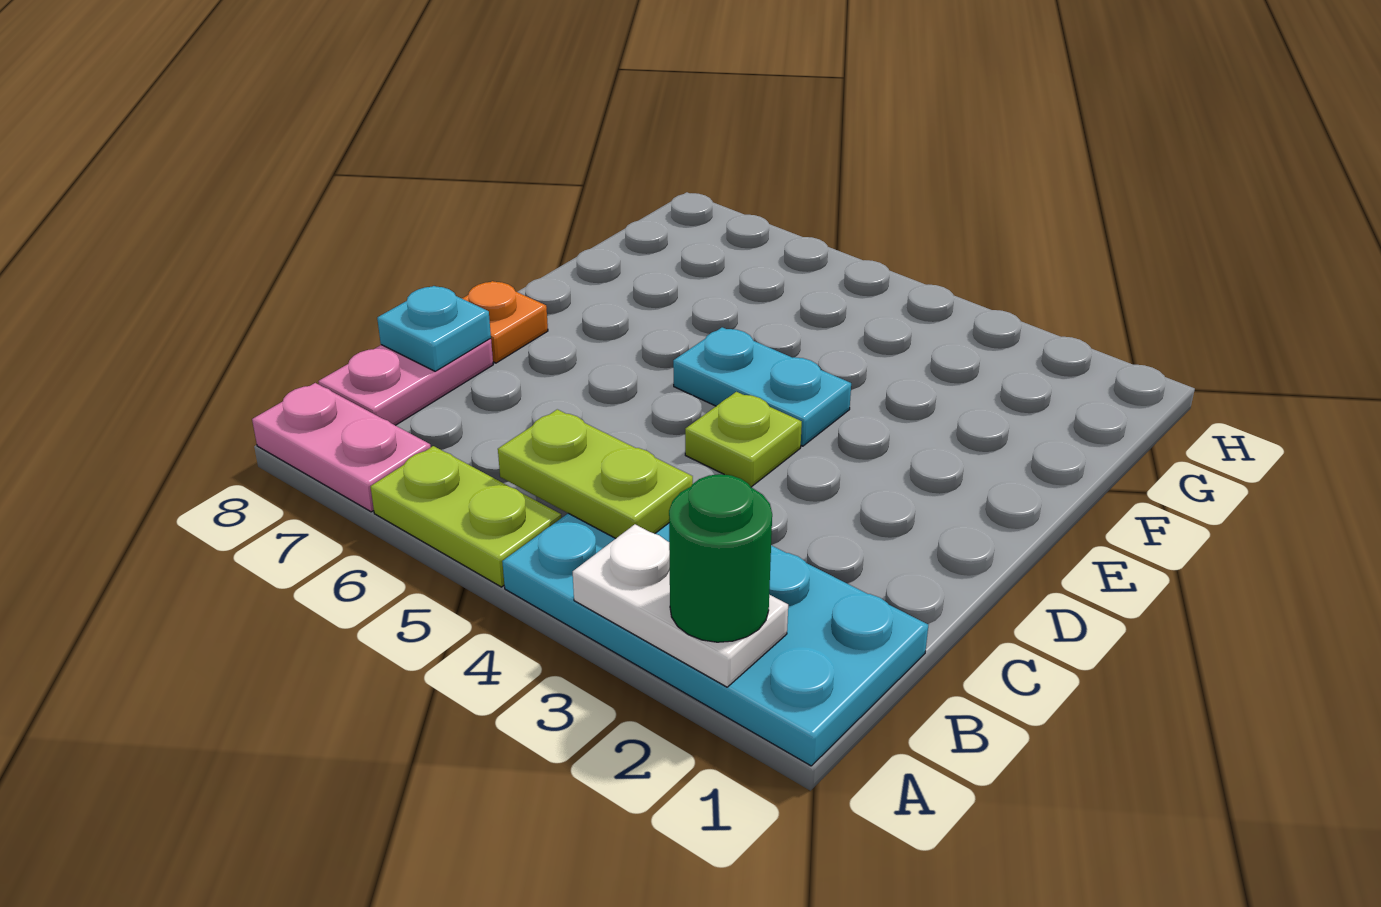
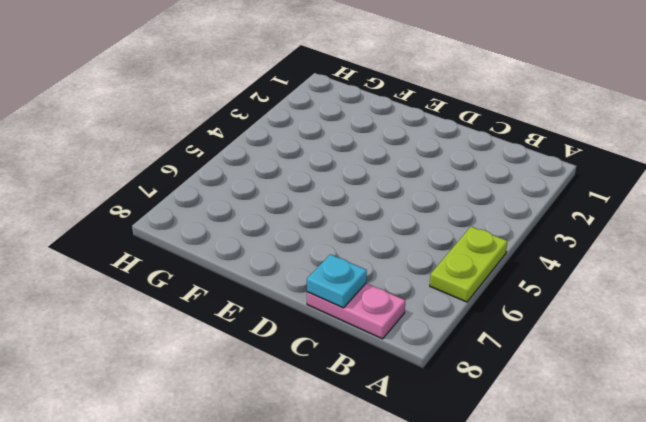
none -> cyan 2x4 plate [502,513,928,766]
none -> pink 1x2 plate [252,383,431,512]

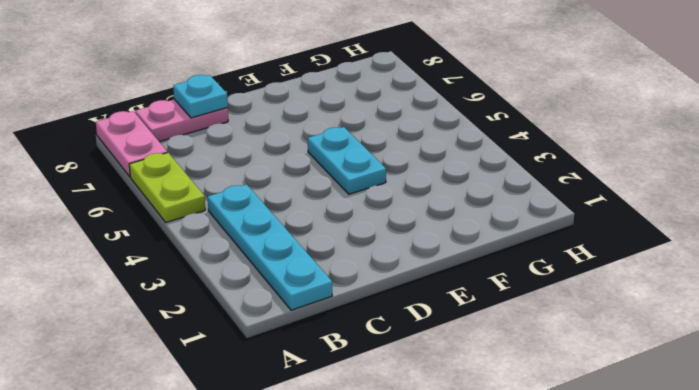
cyan 1x4 plate [208,184,332,310] -> cyan 2x4 plate [502,513,928,766]
none -> lime 1x1 plate [685,392,802,487]
none -> orange 1x1 plate [462,281,548,363]

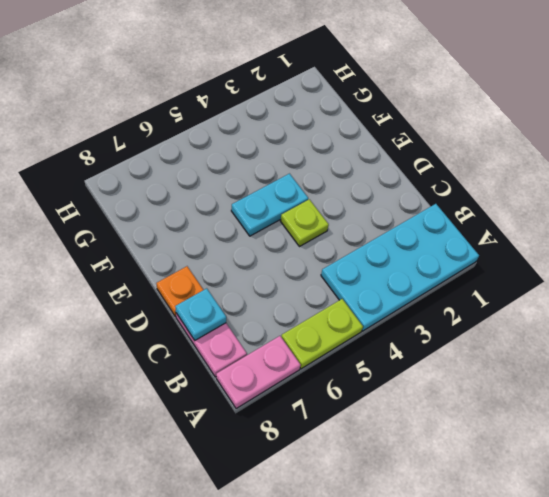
none -> white 1x2 plate [573,524,788,687]
none -> lime 1x2 plate [498,409,693,538]

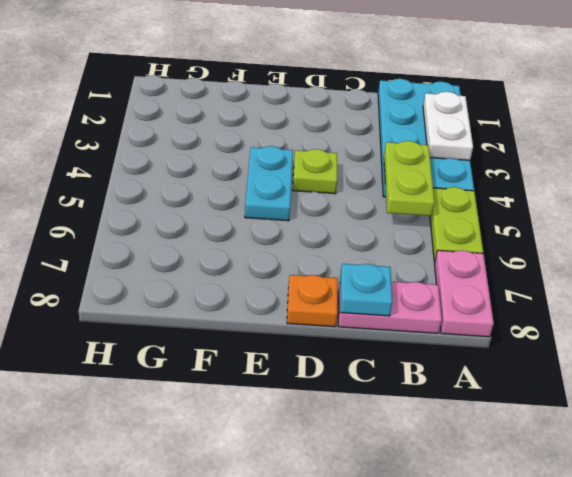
none -> green 1x1 round brick [669,474,772,642]

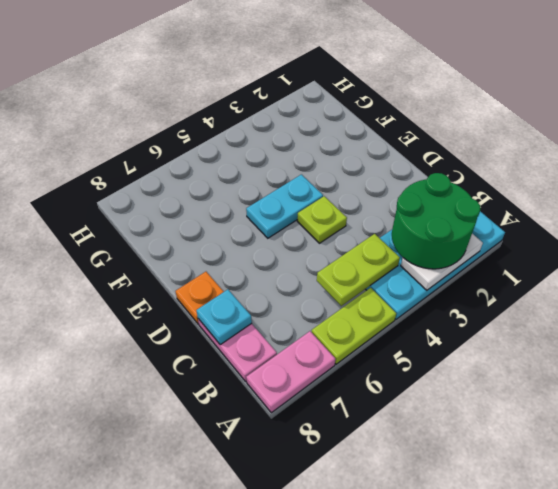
green 2x2 round brick [392,173,480,269] -> green 1x1 round brick [669,474,772,642]

